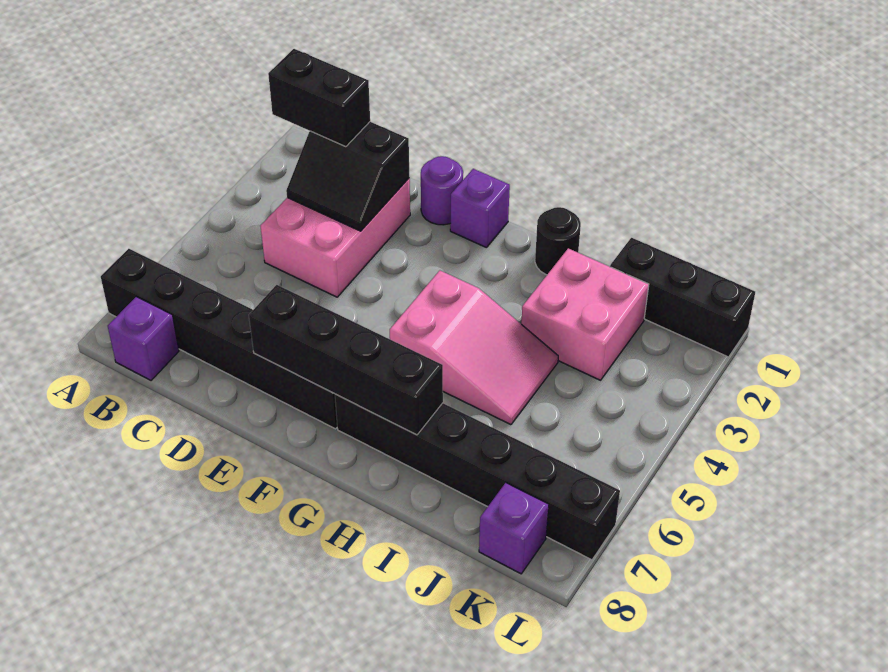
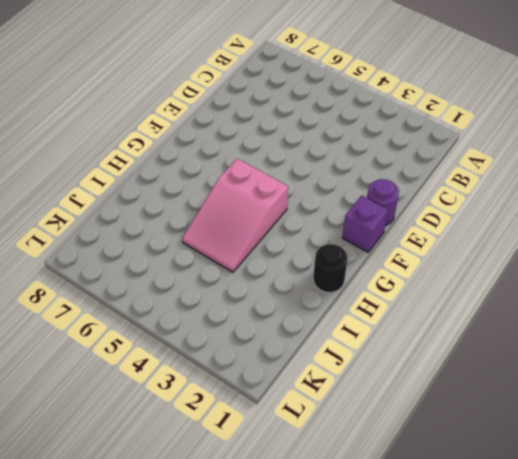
none -> black 1x6 brick [101,249,337,429]
none -> purple 1x1 brick [108,297,179,380]
none -> pink 2x3 brick [261,178,410,297]

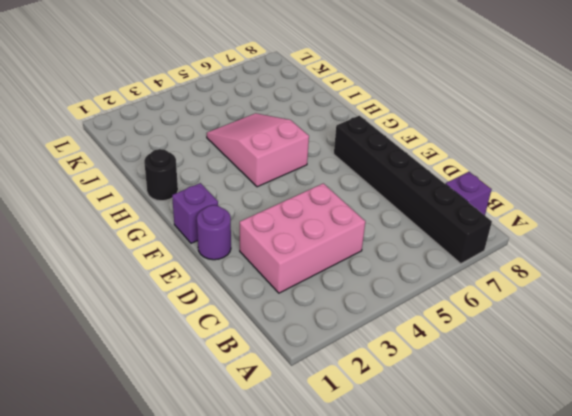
none -> black 1x6 brick [335,394,620,560]
none -> pink 2x2 brick [521,248,649,380]
none -> black 1x3 brick [610,238,755,357]

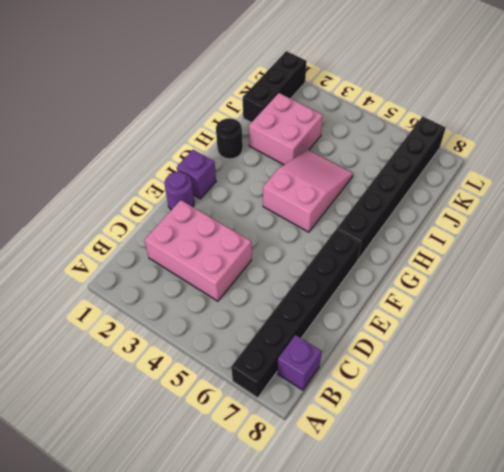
none -> purple 1x1 brick [479,483,549,574]
none -> black 2x2 slope [286,122,409,231]
none -> black 1x4 brick [249,285,443,435]

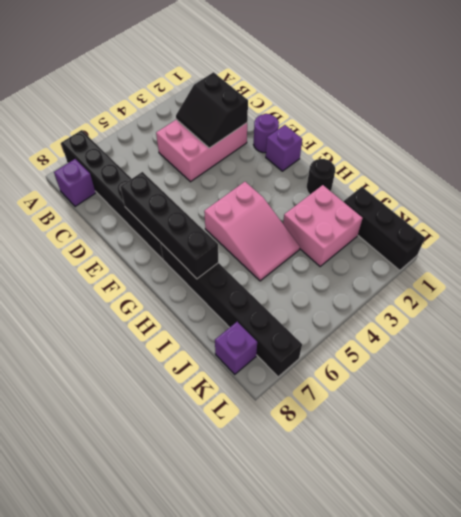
none -> black 1x2 brick [268,49,370,147]

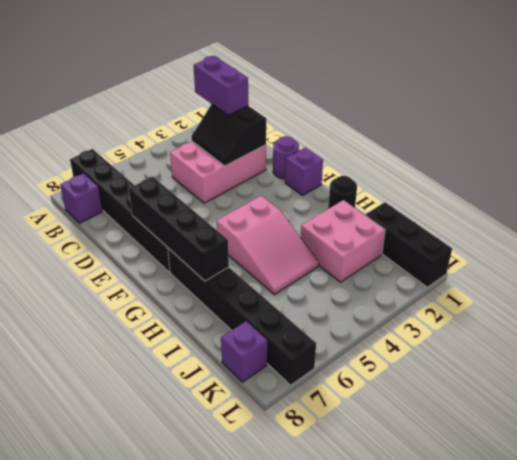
purple 1x2 brick [194,56,248,115] -> black 1x2 brick [268,49,370,147]

